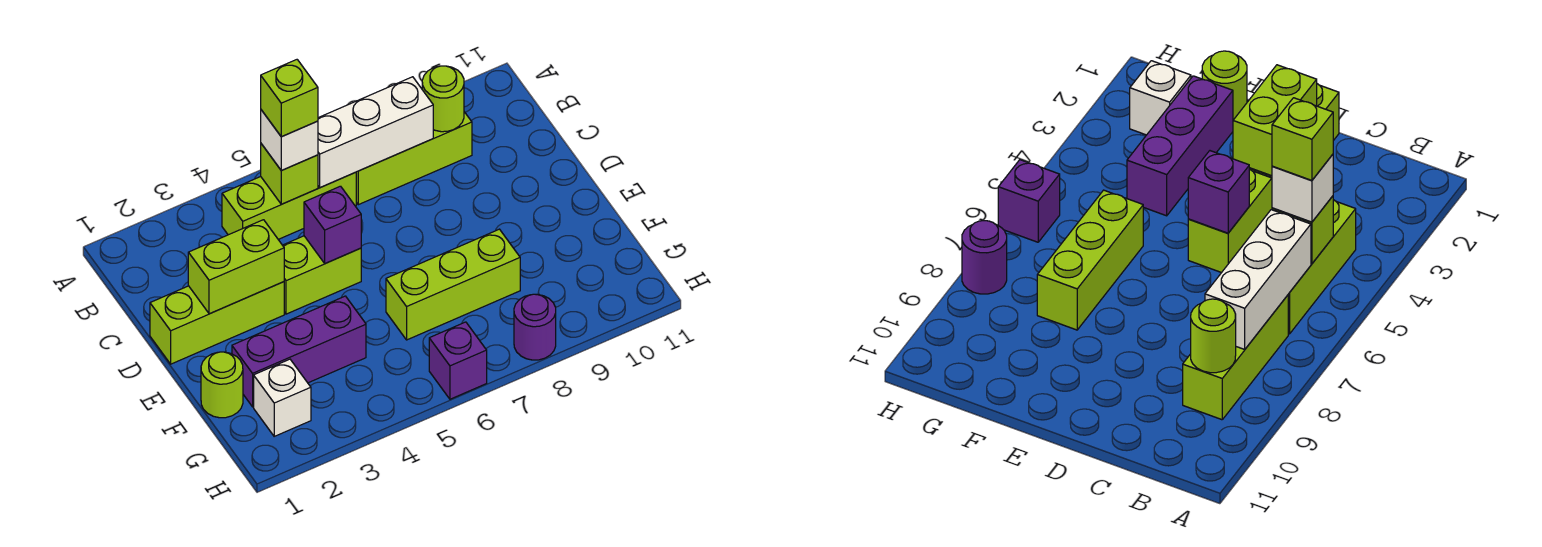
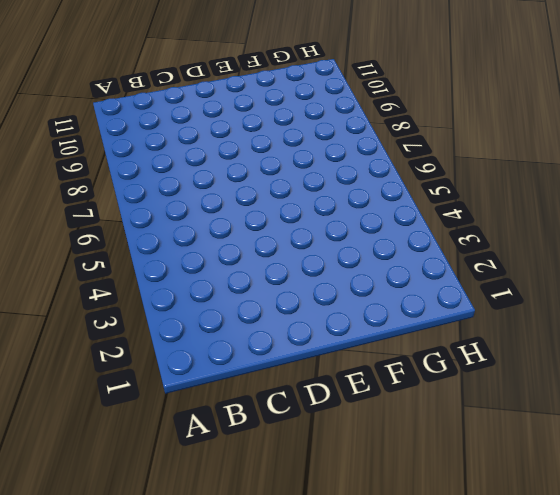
none -> lime 1x3 brick [222,172,356,239]
none -> lime 1x3 brick [356,112,472,205]
none -> lime 1x3 brick [150,282,284,364]

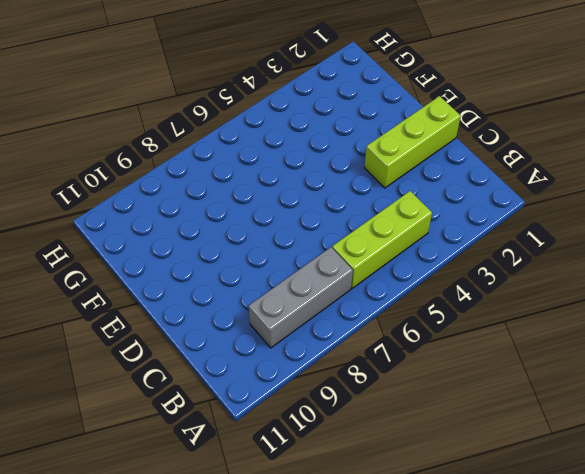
grey 1x3 brick [249,247,353,348] -> lime 1x3 brick [356,112,472,205]
none -> lime 1x2 brick [283,236,361,314]
none -> lime 1x1 round brick [201,352,243,418]
none -> purple 1x3 brick [232,296,366,407]

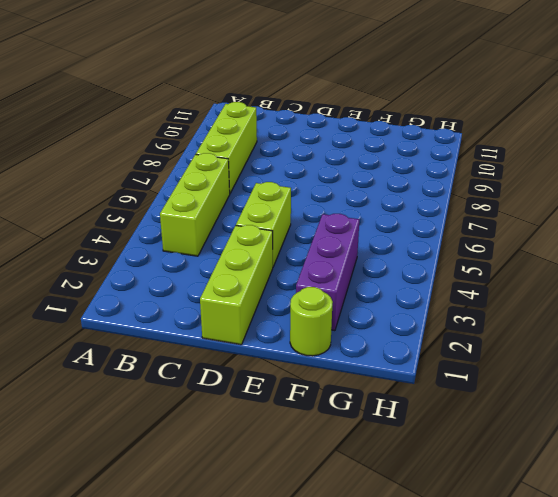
none -> lime 1x3 brick [386,229,520,340]
none -> white 1x1 brick [254,359,311,436]
none -> purple 1x1 brick [429,322,487,399]

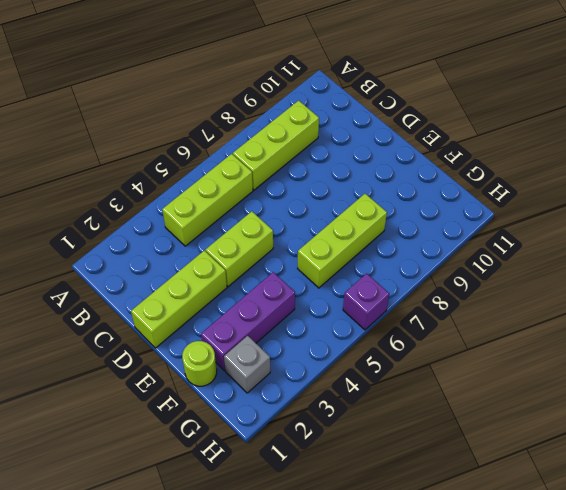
grey 1x1 brick [224,336,270,393] -> white 1x1 brick [254,359,311,436]
none -> purple 1x1 round brick [514,294,556,360]
none -> lime 1x1 brick [261,144,318,204]
none -> white 1x3 brick [318,77,433,188]

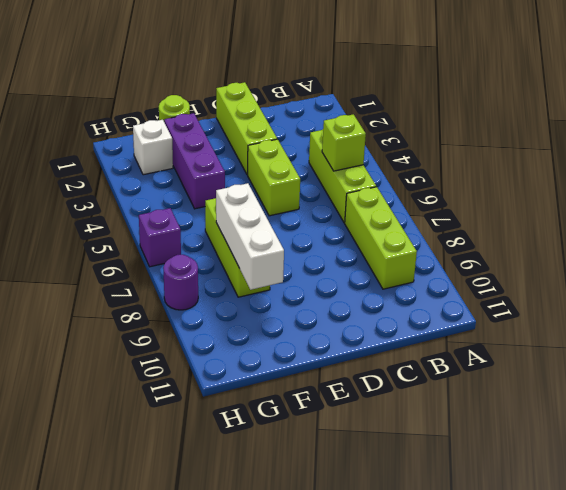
white 1x3 brick [216,183,284,290] -> white 1x3 brick moved to [318,77,433,188]
none -> lime 1x1 round brick [422,66,464,132]
none -> lime 1x2 brick [188,220,284,314]
none -> purple 1x1 brick [304,186,361,264]

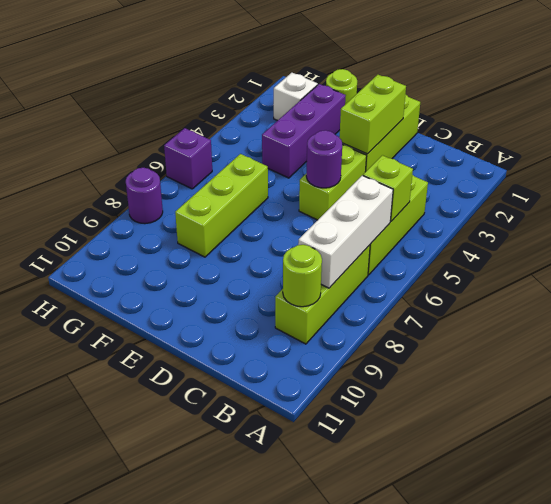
purple 1x1 round brick [306,130,342,188] -> purple 1x1 brick [304,186,361,264]
none -> white 1x1 brick [261,110,318,170]
none -> lime 1x1 brick [261,60,318,137]

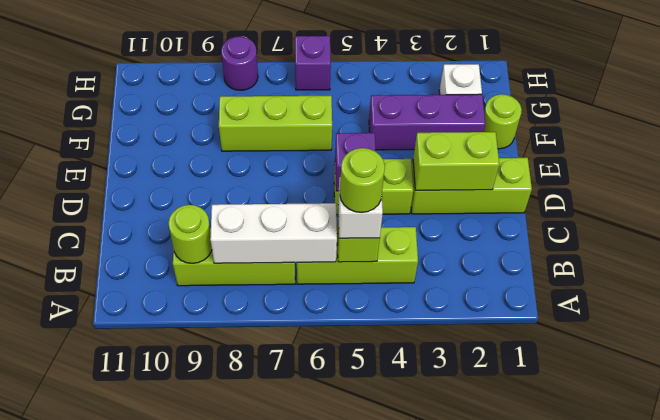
lime 1x1 round brick [340,148,385,213] -> lime 1x1 brick [261,60,318,137]

